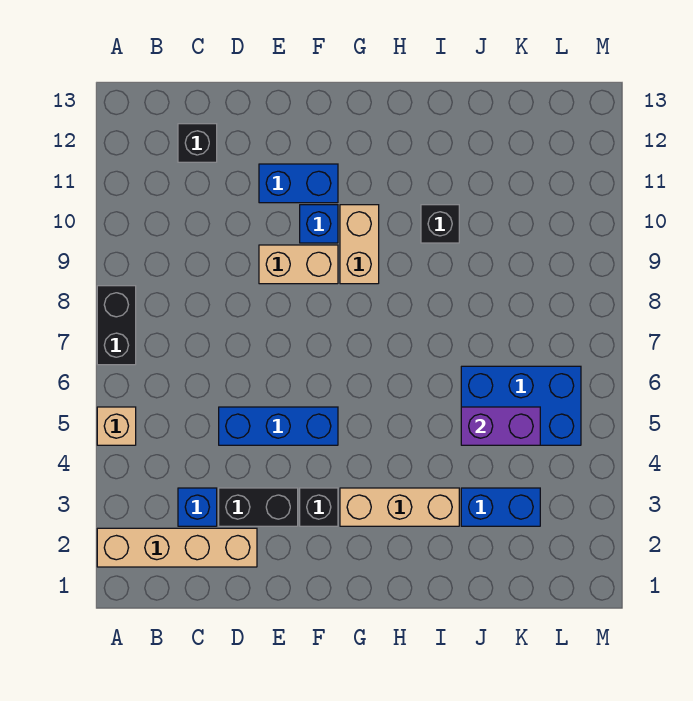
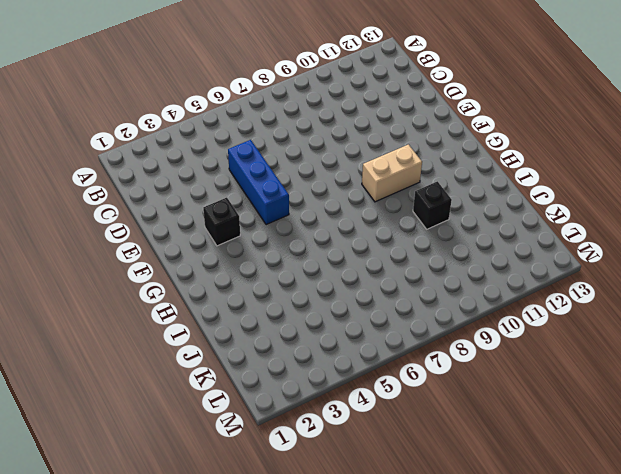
none -> tan 1x4 brick [97,528,257,567]
none -> tan 1x1 brick [97,407,136,445]
none -> black 1x2 brick [97,286,136,365]

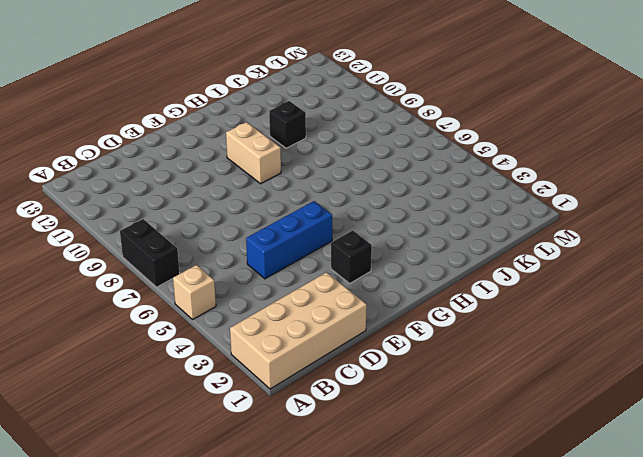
tan 2x4 brick [230,272,367,389] -> tan 1x4 brick [97,528,257,567]
none -> blue 1x1 brick [178,488,217,526]
none -> black 1x1 brick [178,124,217,162]
none -> black 1x2 brick [219,488,298,526]

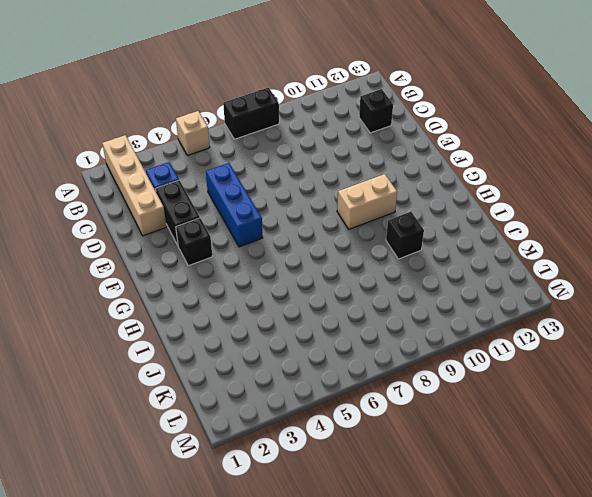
none -> tan 1x2 brick [259,245,338,284]
none -> blue 1x2 brick [259,164,338,203]
none -> blue 1x1 brick [300,205,338,243]

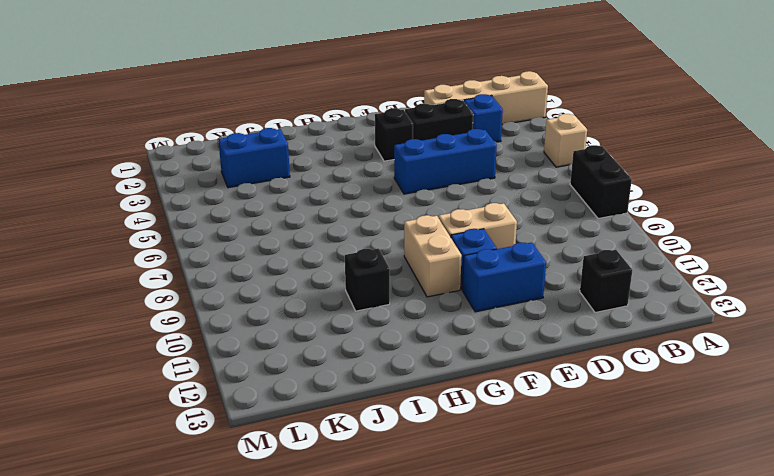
none -> tan 1x3 brick [340,488,459,526]
none -> blue 2x3 brick [461,366,581,445]
none -> purple 1x2 brick [461,407,540,445]

